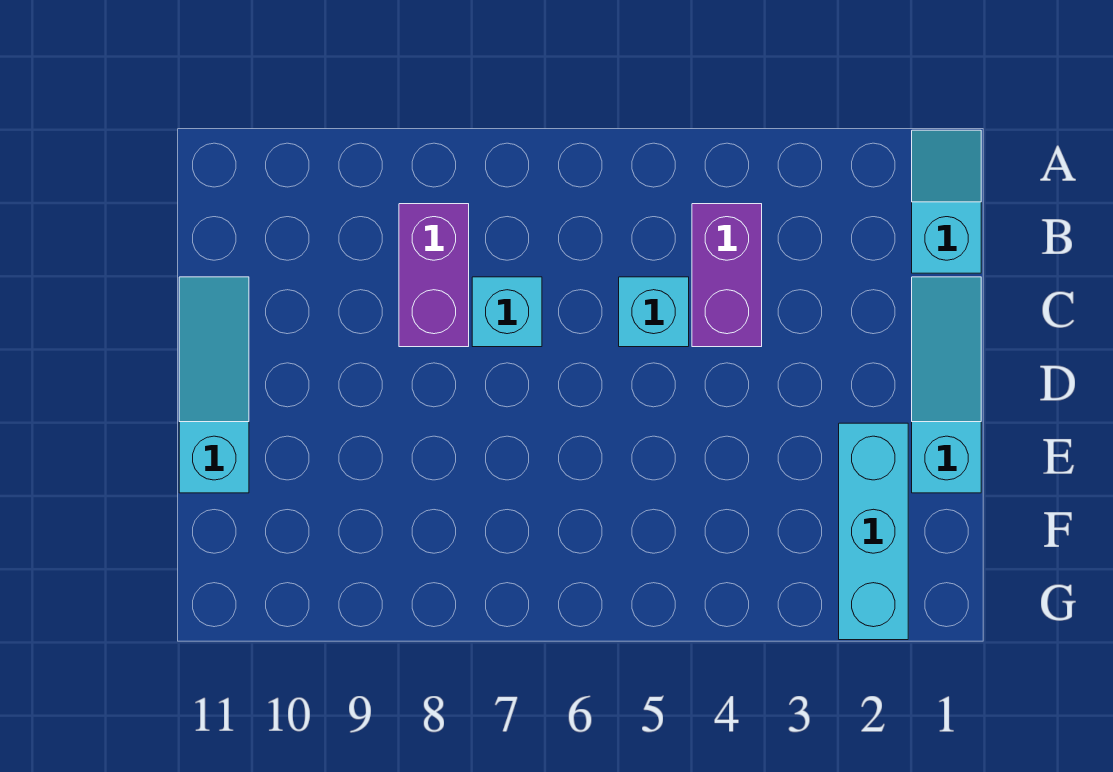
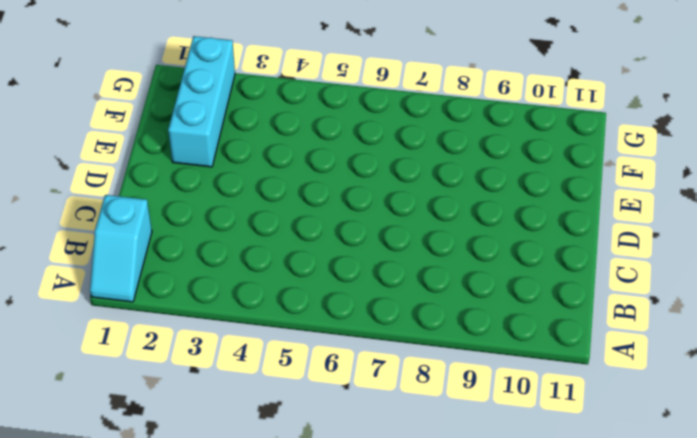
none -> purple 1x2 brick [692,204,762,347]
none -> purple 1x2 brick [399,204,469,347]

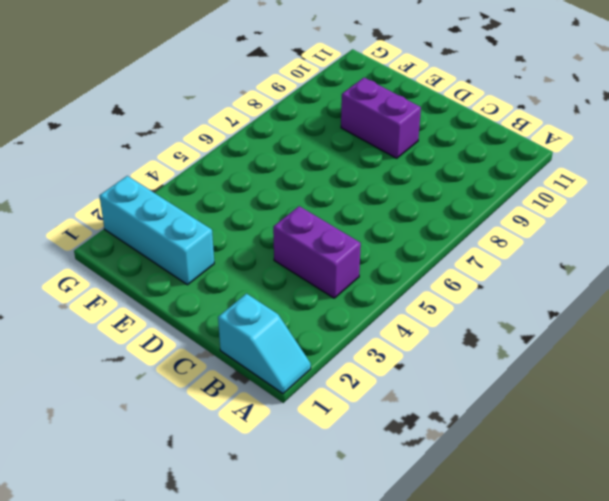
purple 1x2 brick [341,78,421,158] -> purple 1x2 brick moved to [399,204,469,347]
none -> cyan 1x3 slope [912,277,981,493]
none -> cyan 1x1 brick [619,277,689,347]

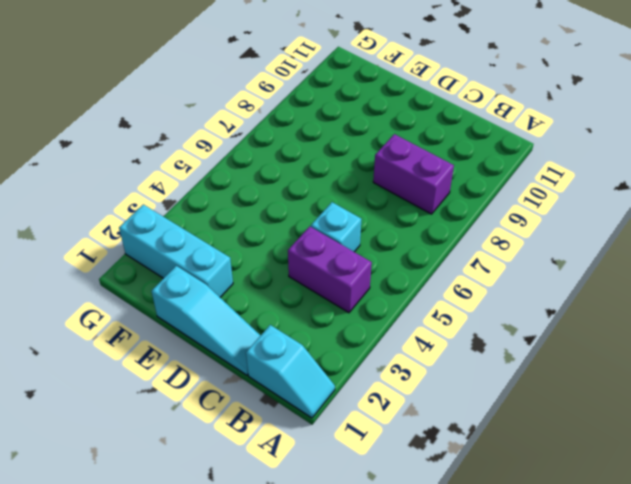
none -> cyan 1x1 brick [472,277,542,347]
none -> cyan 1x3 slope [179,277,249,493]

